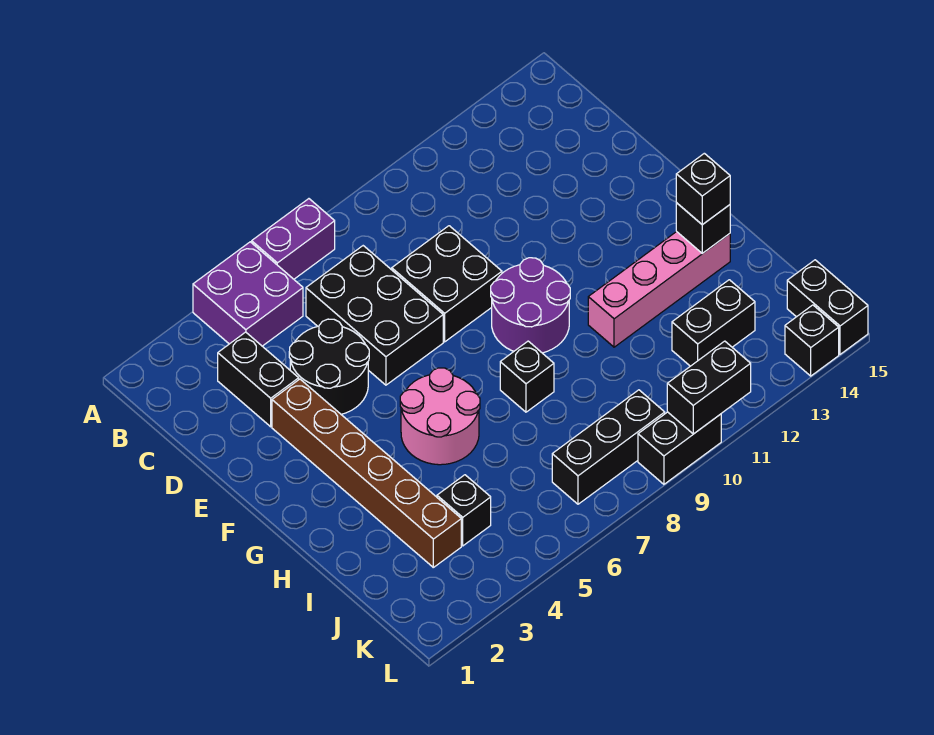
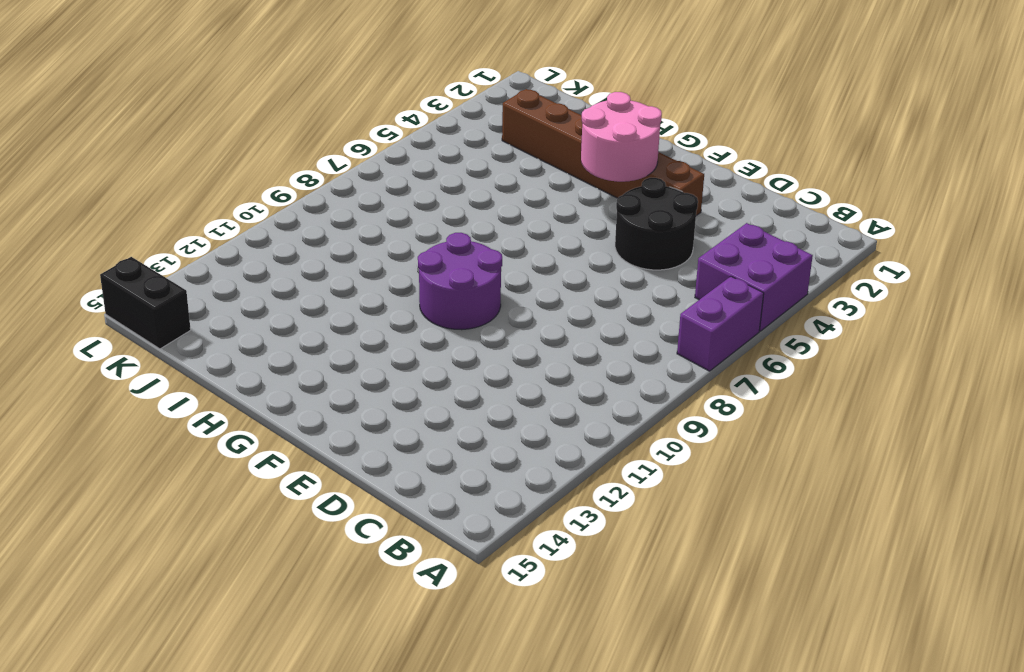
pink 2x2 round brick [581,92,662,182] -> pink 2x2 round brick moved to [400,368,480,465]
none -> black 1x2 brick [218,332,299,427]
none -> black 2x3 brick [306,246,443,385]
none -> black 2x2 brick [392,226,502,342]

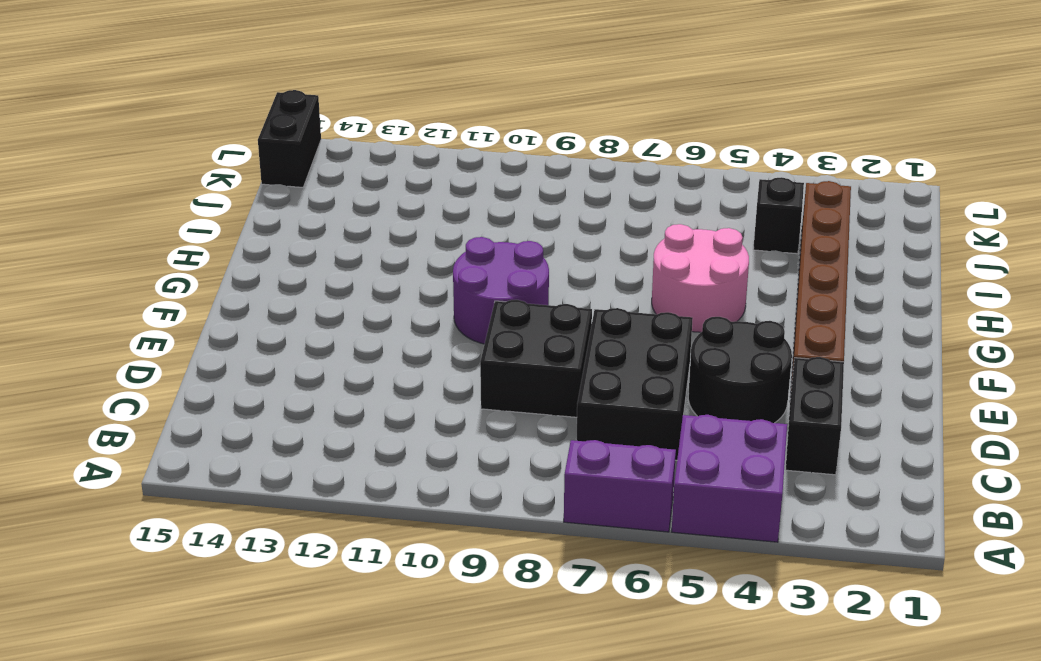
none -> black 1x1 brick [500,341,554,412]
none -> pink 1x4 brick [588,232,730,347]
none -> black 1x2 brick [672,280,755,366]

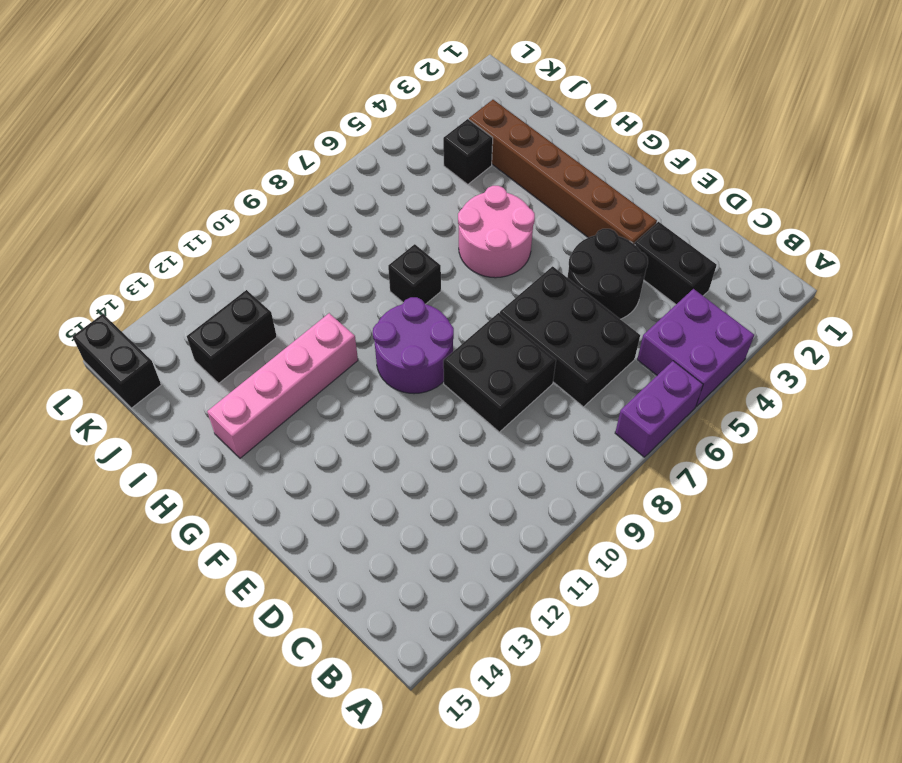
none -> black 1x3 brick [552,390,665,504]
none -> black 1x2 brick [638,412,721,484]
none -> black 1x1 brick [785,305,839,376]

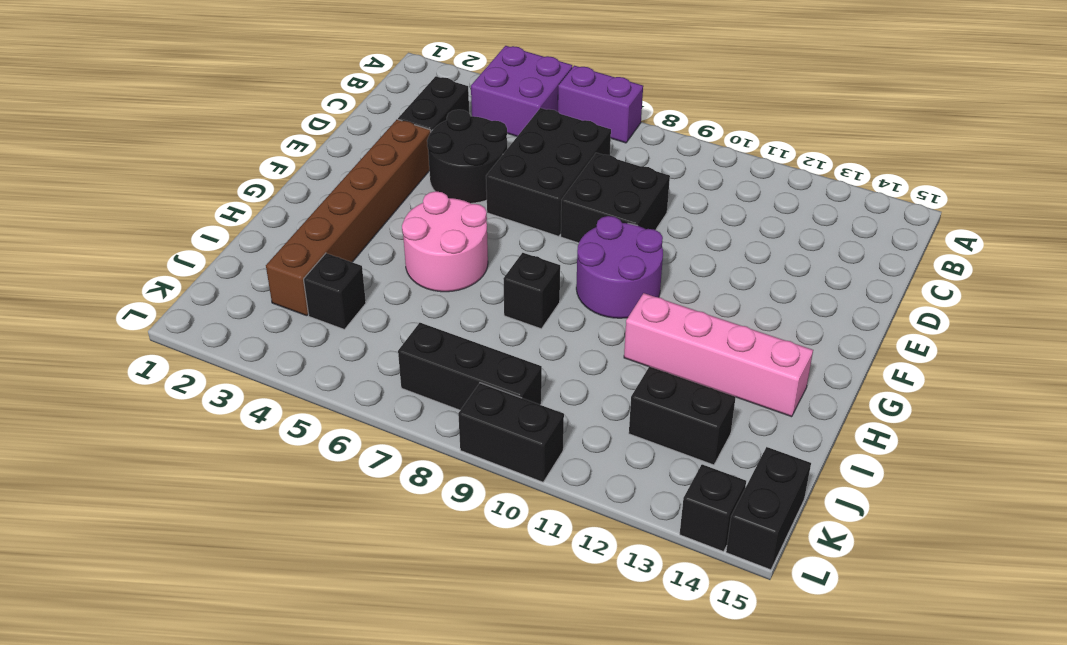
none -> black 1x1 brick [676,203,730,253]
none -> black 1x2 brick [667,341,751,434]
none -> black 1x1 brick [676,153,730,225]

